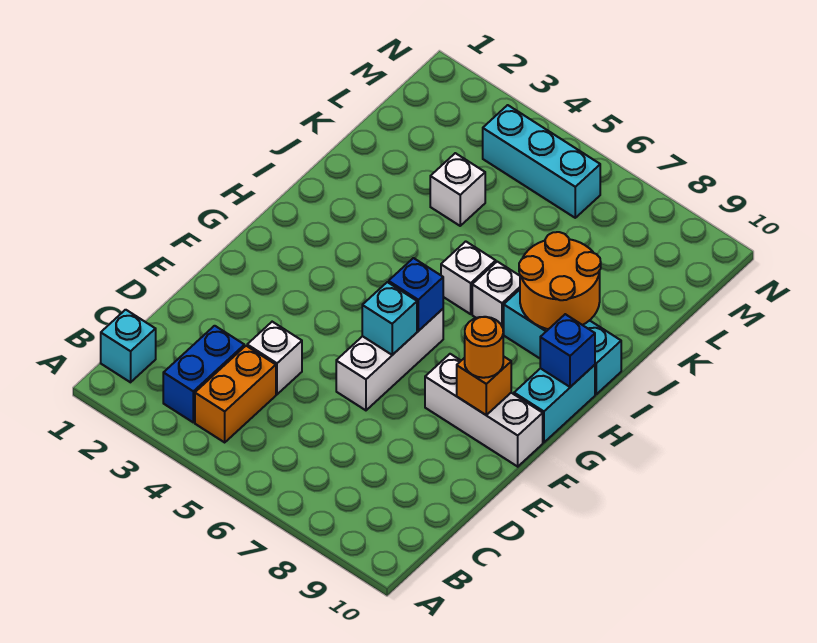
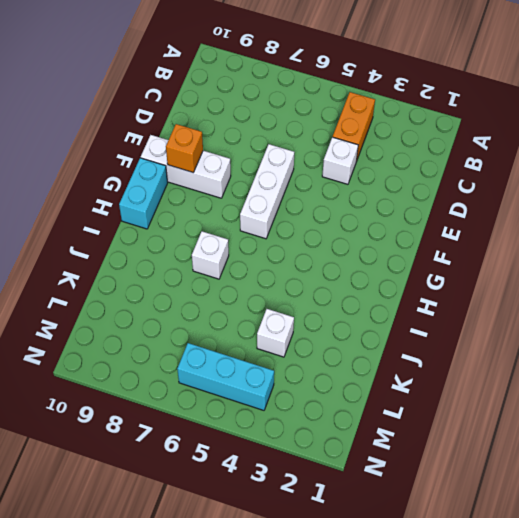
none -> cyan 1x1 brick [101,310,156,382]
none -> blue 1x2 brick [163,326,244,422]
none -> white 1x1 brick [441,241,496,314]

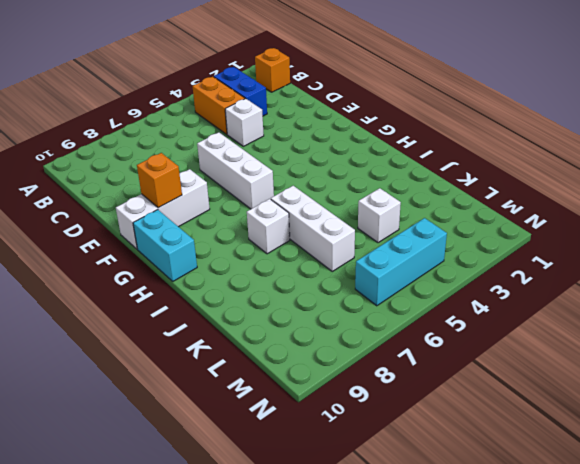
orange 1x1 brick [255,48,290,92] -> cyan 1x1 brick [101,310,156,382]
white 1x3 brick [271,186,355,271] -> white 1x1 brick [441,241,496,314]
none -> cyan 1x3 brick [503,290,621,394]
none -> cyan 1x1 brick [362,282,417,355]
none -> blue 1x1 brick [389,258,443,331]

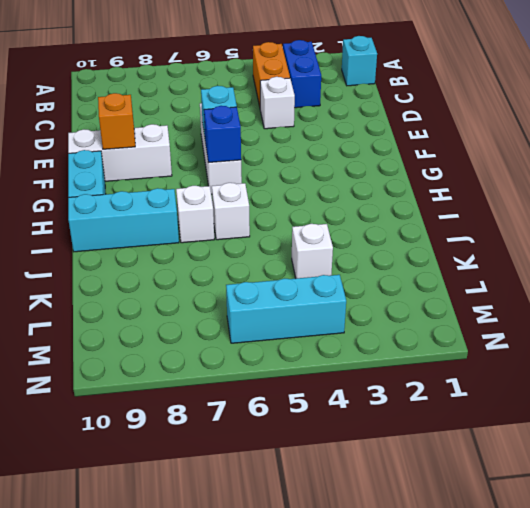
none -> blue 1x1 brick [540,314,595,387]
none -> orange 2x2 round brick [519,232,601,329]
none -> orange 1x1 round brick [465,317,503,378]

